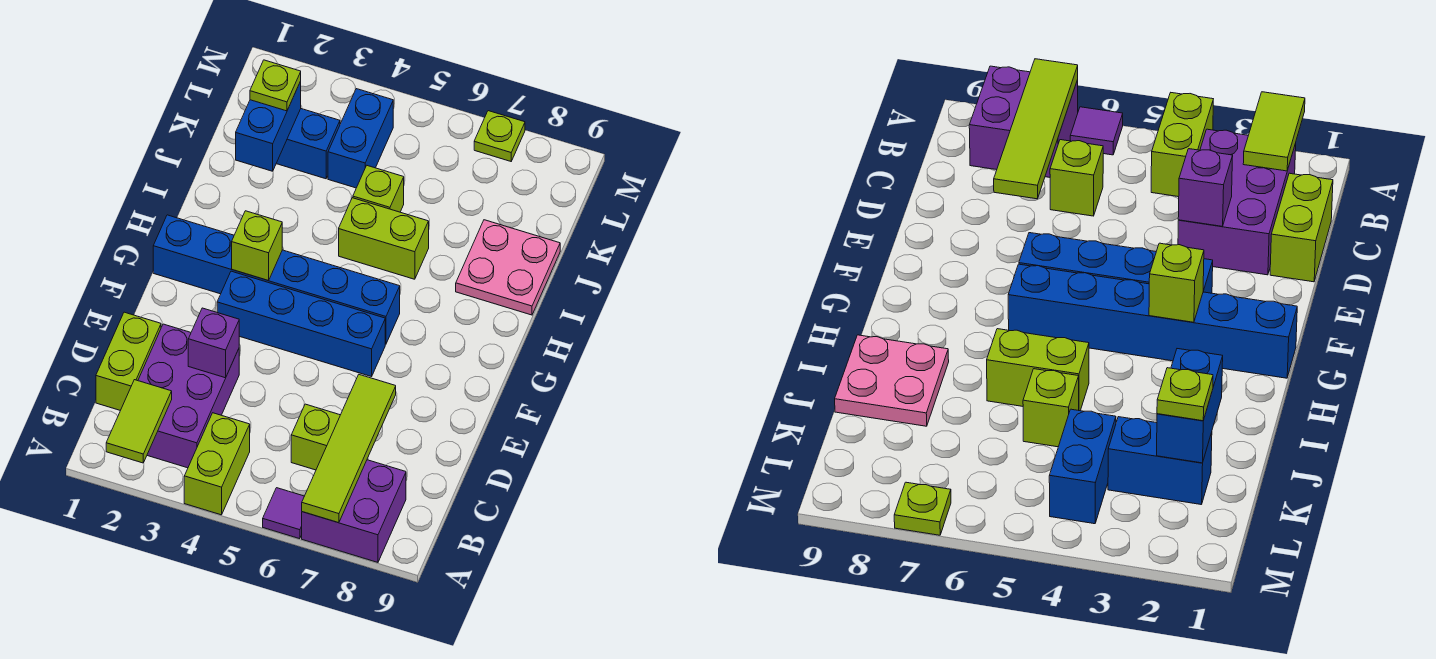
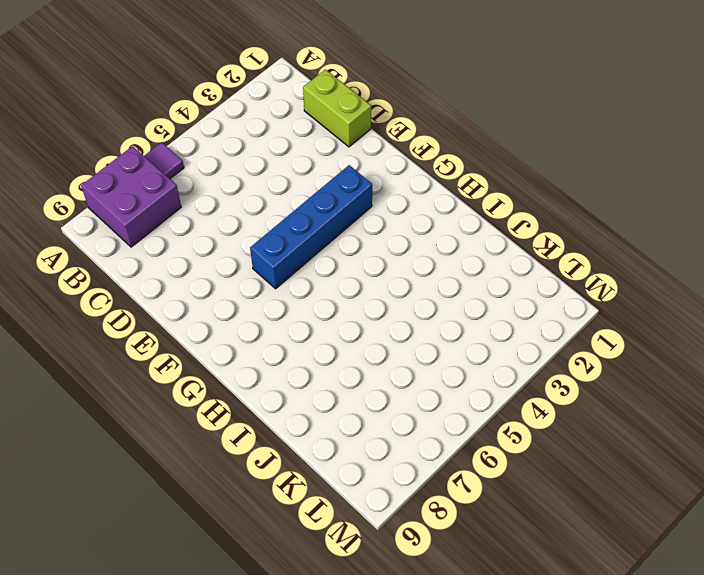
none -> lime 1x2 brick [184,413,250,515]
none -> purple 2x3 brick [138,324,239,468]
none -> lime 1x1 brick [291,404,340,470]

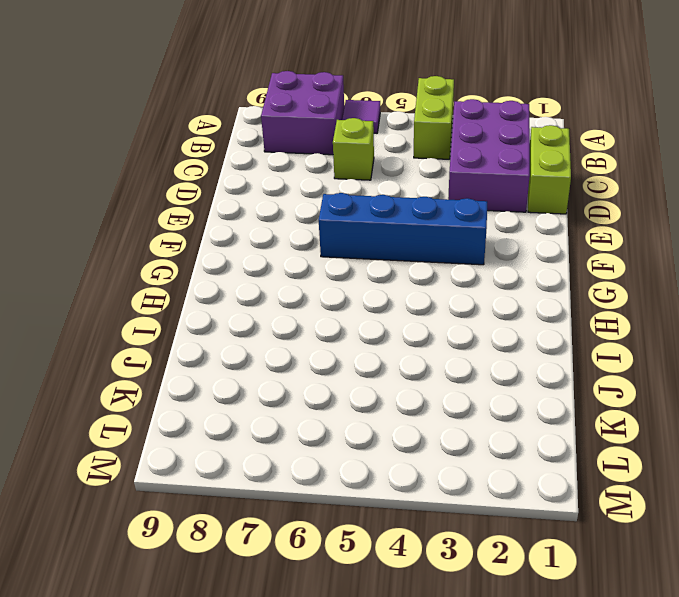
none -> blue 1x6 brick [153,215,400,344]
none -> lime 1x2 brick [339,198,429,279]
none -> pink 2x2 plate [456,220,560,315]

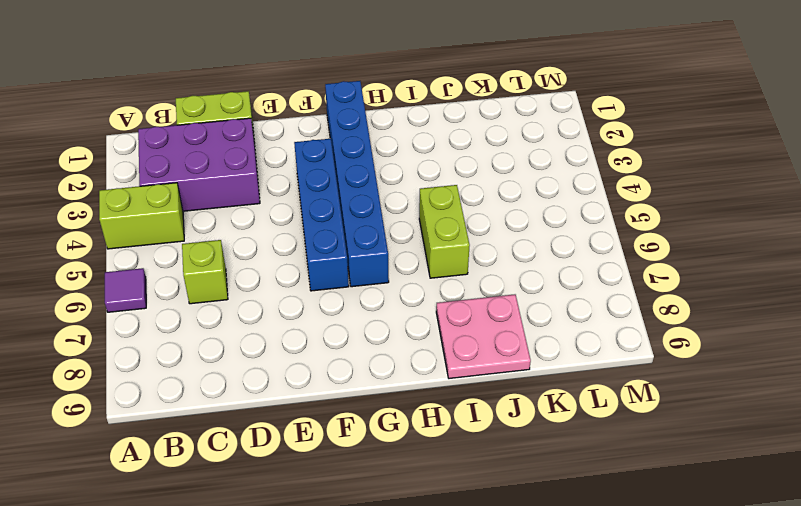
none -> purple 2x2 brick [302,460,406,562]
none -> lime 1x1 brick [353,166,404,212]
none -> blue 1x2 brick [276,109,340,179]

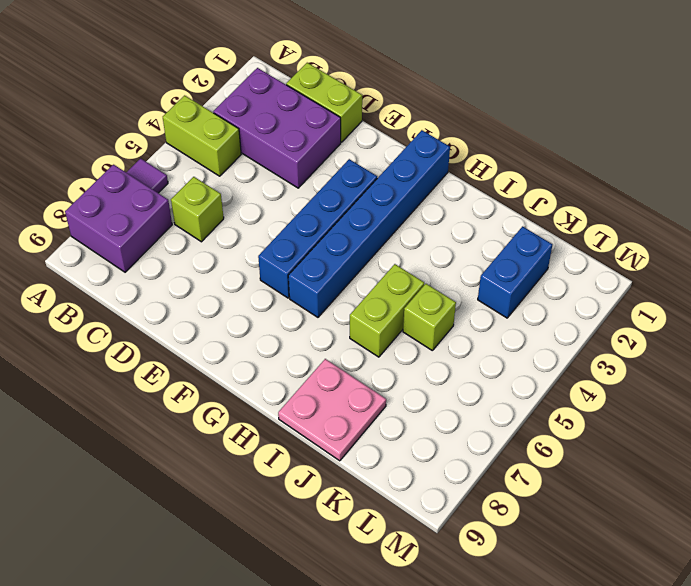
none -> blue 1x2 brick [328,89,393,188]
none -> lime 1x1 plate [474,111,525,161]
none -> lime 1x2 tile [106,380,172,463]

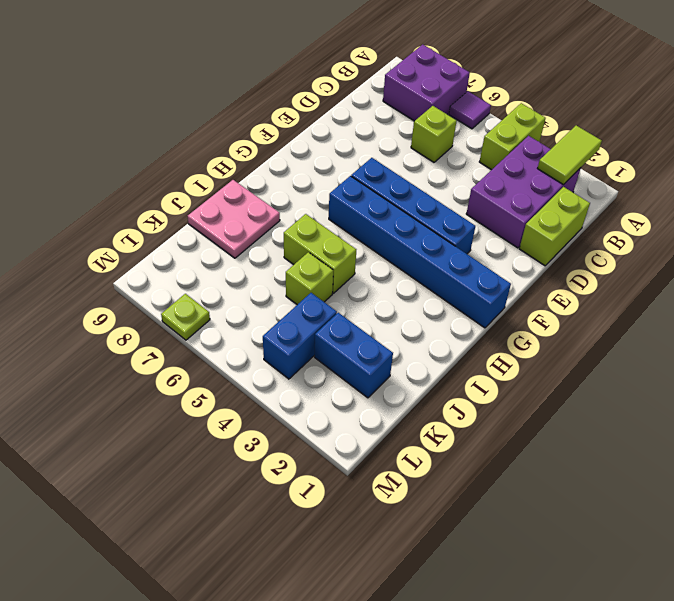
none -> lime 1x4 tile [302,375,396,523]
none -> purple 1x1 brick [188,308,239,378]
none -> lime 1x1 brick [232,211,282,281]

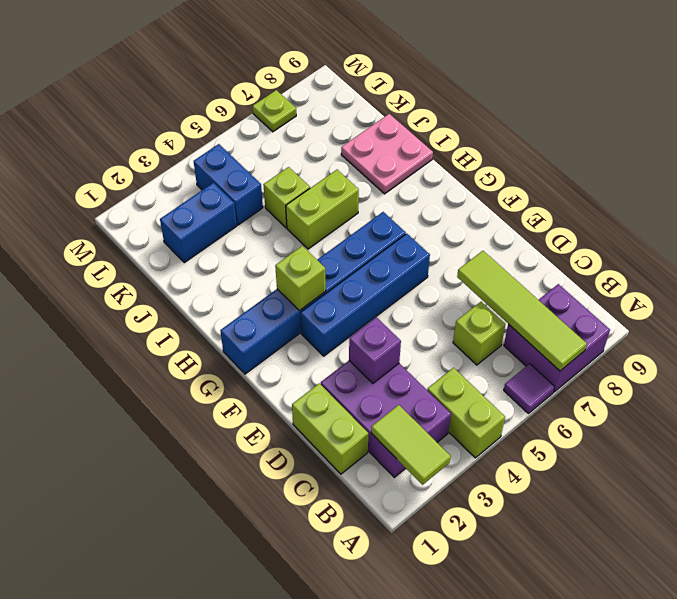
none -> blue 1x2 brick [236,82,301,171]
none -> lime 1x1 plate [250,60,301,111]

